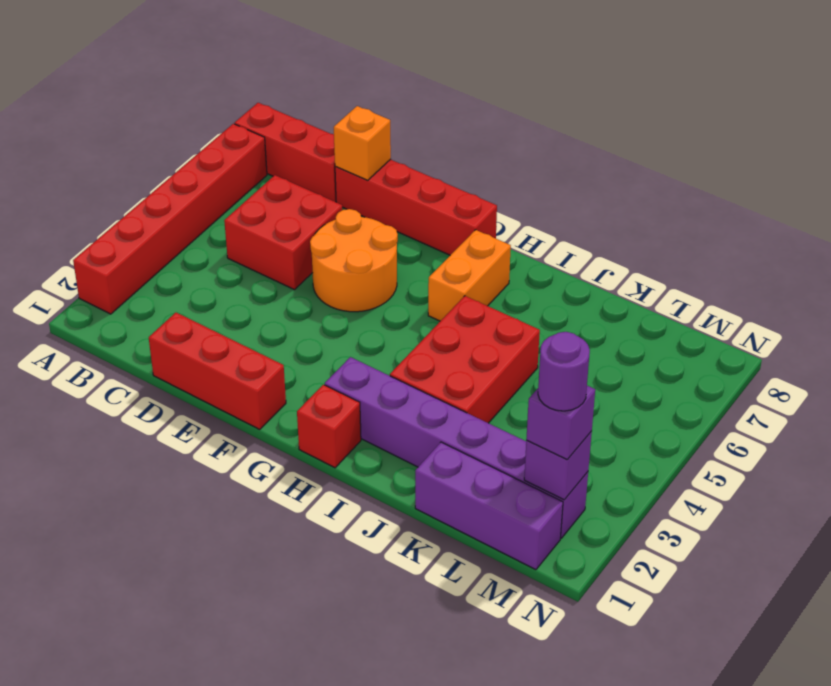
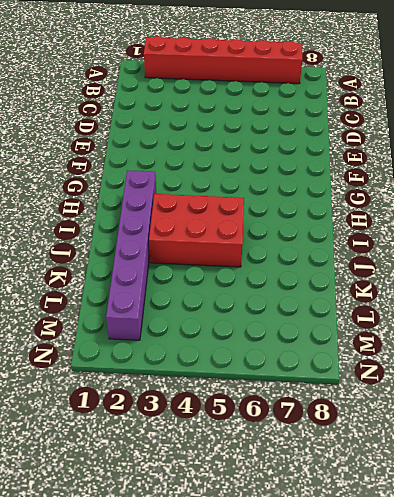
none -> red 1x3 brick [235,103,336,202]
none -> red 2x2 brick [224,175,342,290]
none -> red 1x3 brick [149,313,286,430]

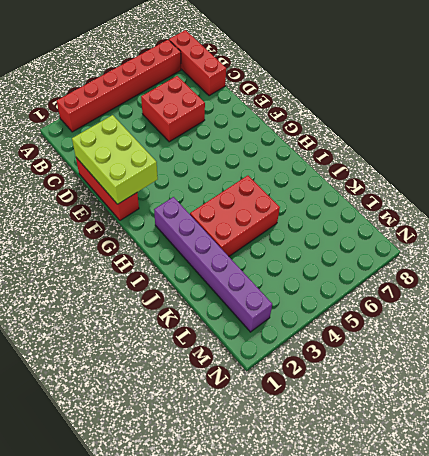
lime 2x3 brick [72,115,158,204] -> none
none -> red 1x4 brick [335,159,497,255]
none -> orange 2x2 round brick [310,209,398,312]
none -> red 1x1 brick [297,385,361,468]

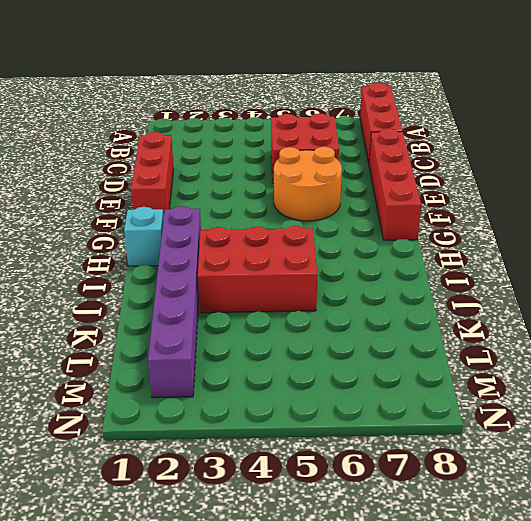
cyan 1x1 brick [124,207,164,266] -> red 1x1 brick [297,385,361,468]
none -> red 1x6 brick [73,124,267,314]
none -> orange 1x2 brick [428,230,511,321]
none -> purple 1x3 brick [415,442,563,570]

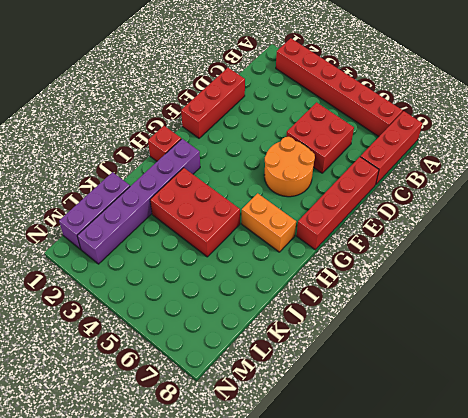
none -> orange 1x1 brick [334,106,391,181]
none -> purple 1x1 brick [524,431,592,500]
none -> purple 1x1 brick [526,386,595,460]

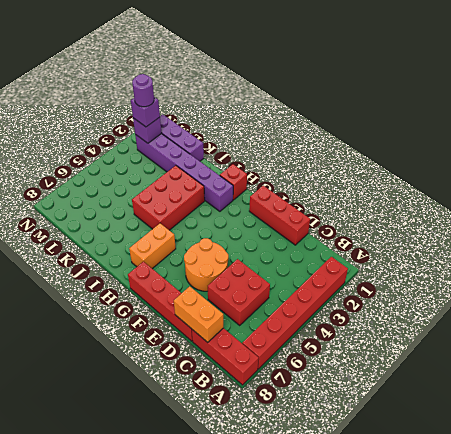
orange 1x2 brick [174,286,223,342] -> orange 1x1 brick [334,106,391,181]

